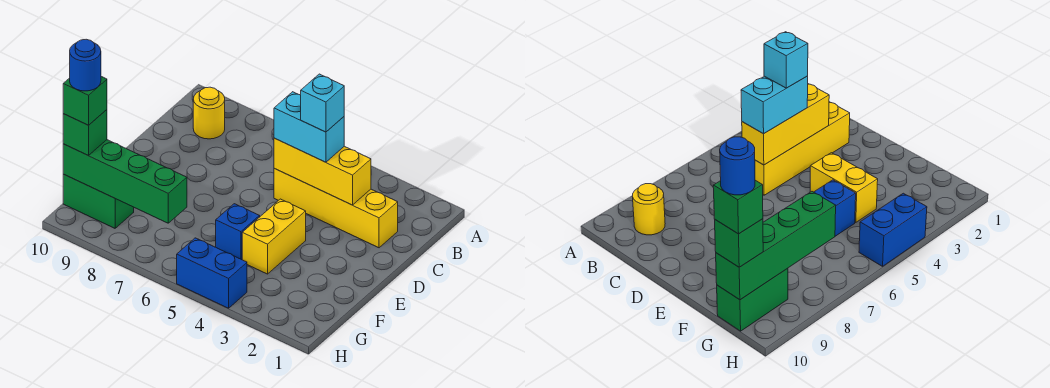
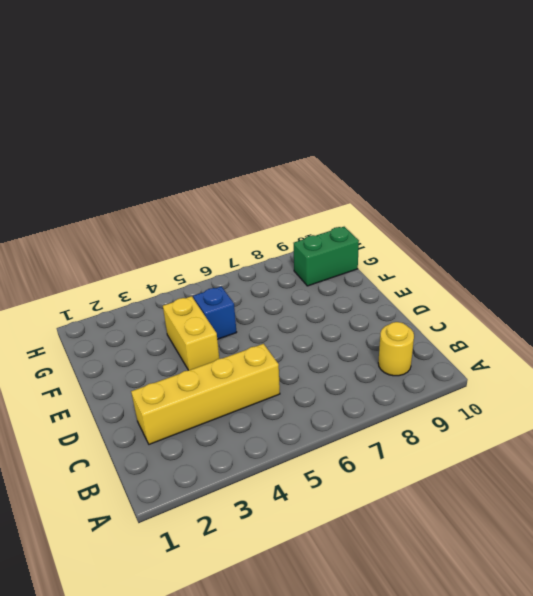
none -> blue 1x2 brick [177,238,247,308]
none -> yellow 1x3 brick [274,138,371,205]
none -> green 1x4 brick [63,140,187,223]

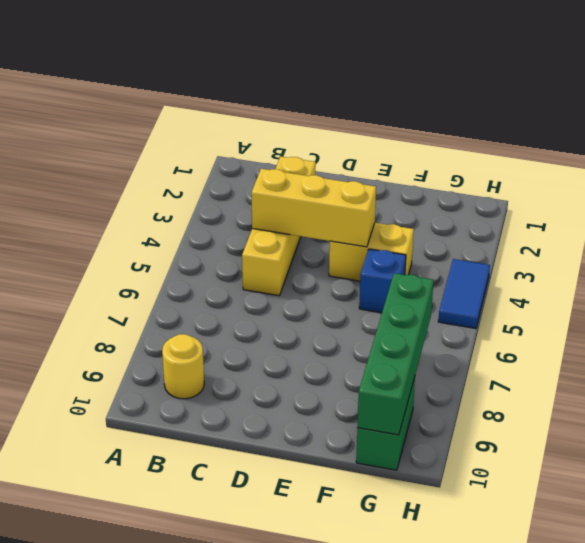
yellow 1x3 brick [251,169,376,247] -> yellow 1x3 brick turned to [274,138,371,205]
blue 1x2 tile [438,259,490,328] -> blue 1x2 brick [177,238,247,308]
none -> cyan 1x2 brick [274,92,344,162]
none -> green 1x1 brick [63,110,107,155]
none -> cyan 1x1 brick [301,74,344,132]

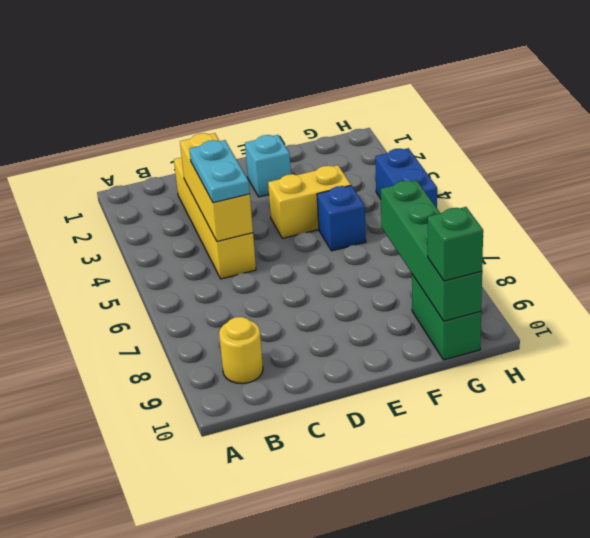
cyan 1x2 plate [189,140,250,203] -> cyan 1x2 brick [274,92,344,162]
cyan 1x1 brick [245,135,291,197] -> cyan 1x1 brick moved to [301,74,344,132]
none -> green 1x1 brick [63,77,107,125]
none -> blue 1x1 round brick [70,39,101,91]

